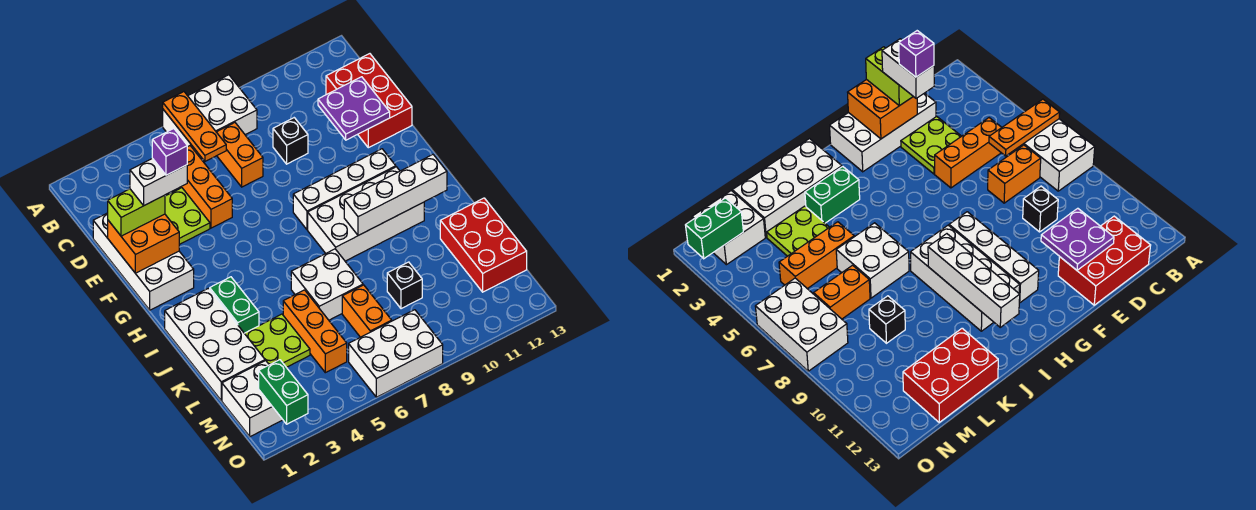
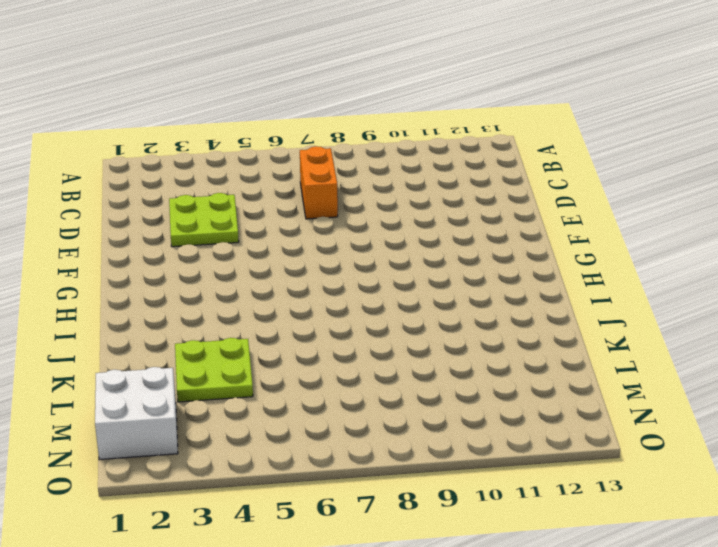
none -> white 2x3 brick [163,75,257,158]
none -> orange 1x3 brick [179,146,232,228]
none -> red 2x3 brick [326,54,412,148]

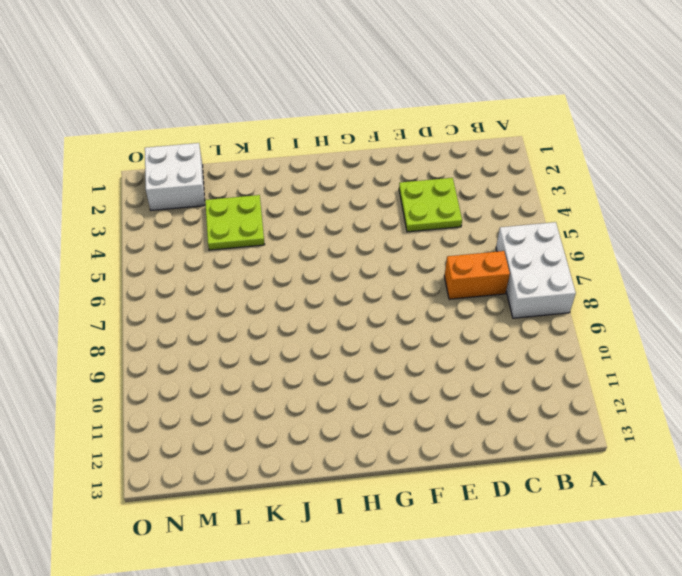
none -> orange 1x3 brick [179,146,232,228]
none -> red 2x3 brick [326,54,412,148]
none -> white 2x4 brick [93,213,194,310]

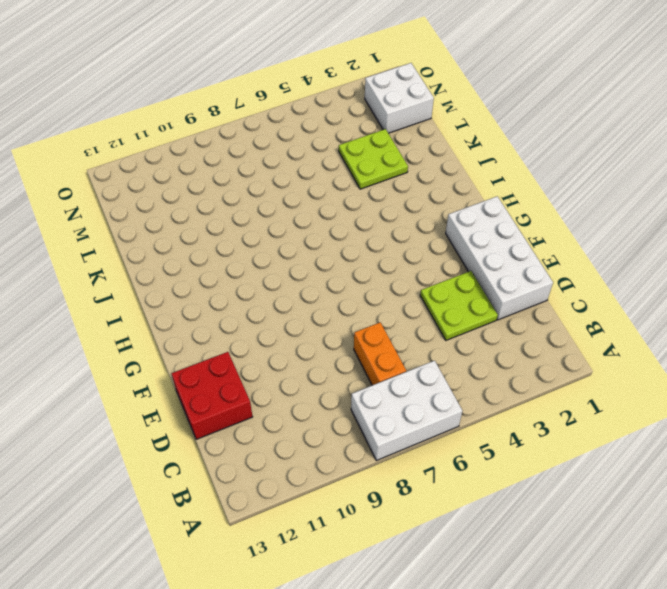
red 2x2 brick [172,352,253,439] -> red 2x3 brick [326,54,412,148]
none -> orange 1x3 brick [179,146,232,228]
none -> black 1x1 brick [273,118,308,164]
none -> white 1x4 brick [293,149,396,230]

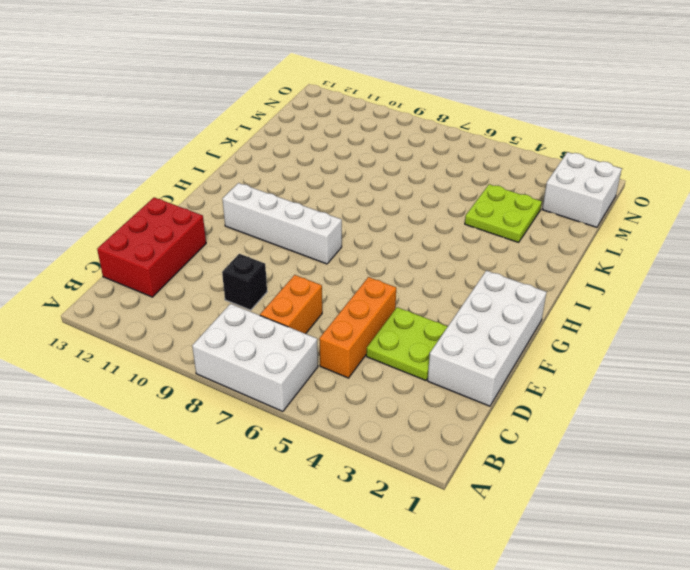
none -> white 2x4 brick [308,167,424,261]
none -> white 2x4 brick [165,288,265,400]
none -> green 1x2 brick [210,277,259,333]

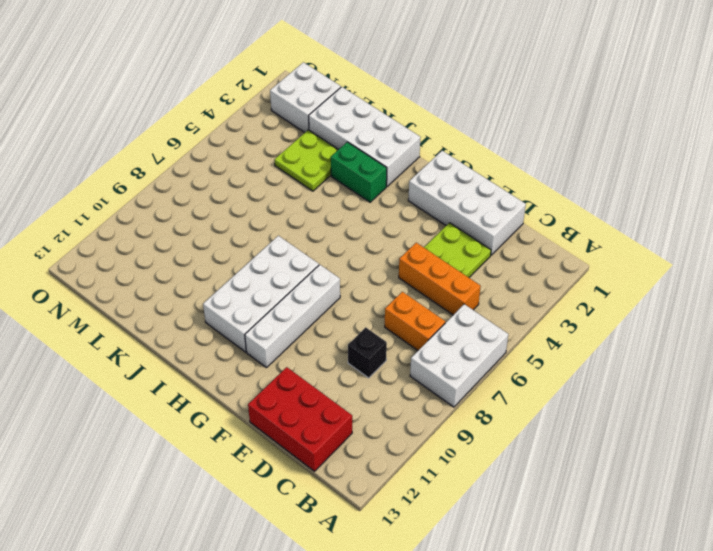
none -> white 2x2 brick [291,249,363,320]
none -> orange 1x3 brick [283,290,347,373]
none -> red 2x3 brick [440,198,527,292]

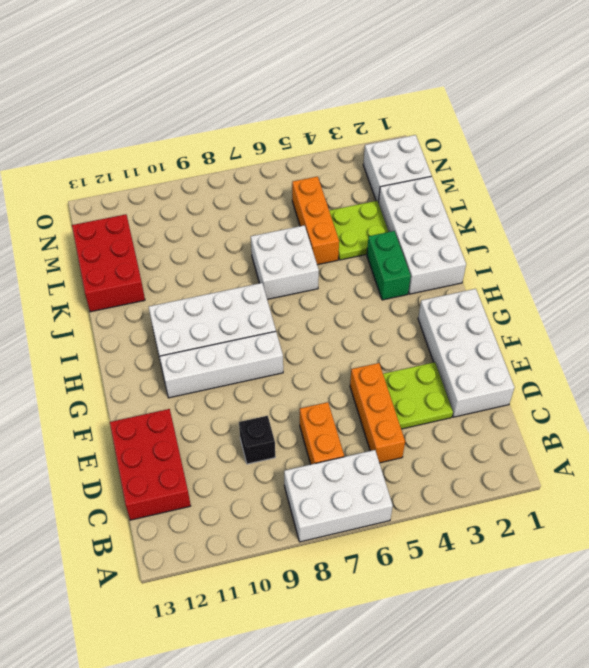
none -> orange 1x2 brick [342,285,392,337]
none -> black 1x1 brick [387,262,422,309]
none -> white 2x3 brick [349,310,443,397]

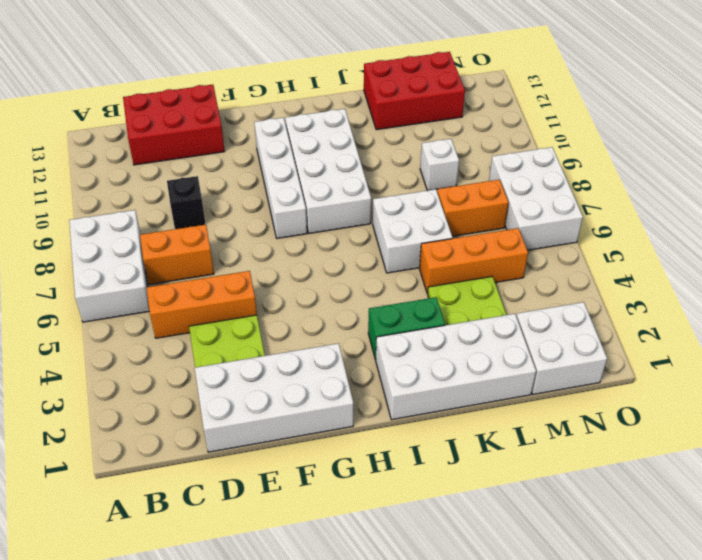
white 1x1 brick [420,139,459,190] -> black 1x1 brick [387,262,422,309]
none -> orange 1x3 plate [163,92,226,161]
none -> purple 2x2 plate [318,77,390,140]
none -> orange 2x2 brick [108,214,179,273]

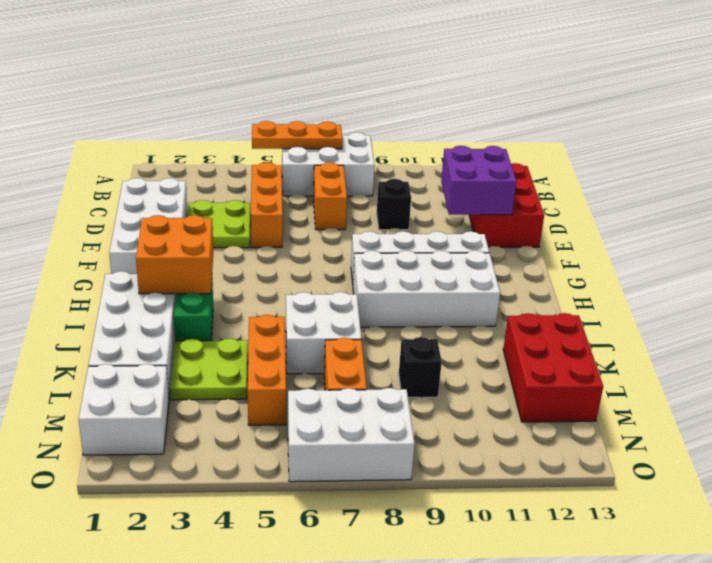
orange 1x3 plate [252,121,342,149] -> orange 1x3 plate turned to [163,92,226,161]
purple 2x2 brick [441,146,517,215] -> purple 2x2 plate [318,77,390,140]
orange 2x2 brick [136,215,213,294] -> orange 2x2 brick moved to [108,214,179,273]
none -> white 1x4 brick [344,155,447,235]
none -> green 1x2 brick [259,360,308,424]
none -> lime 1x2 brick [108,189,165,236]

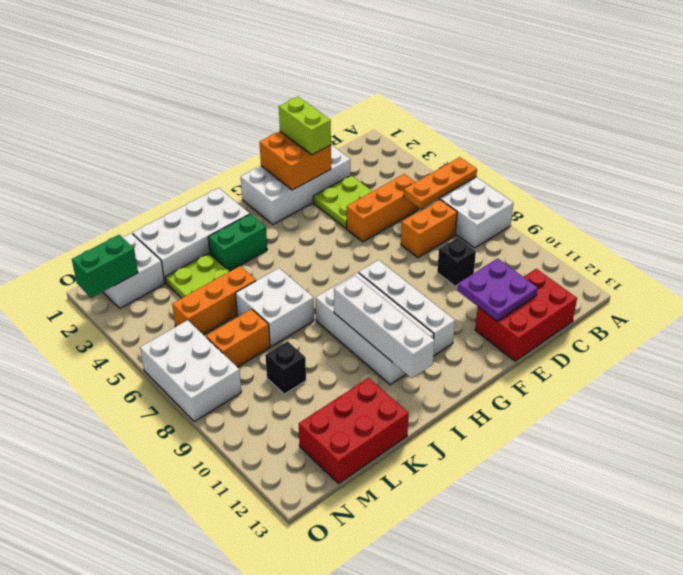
none -> white 1x2 brick [130,158,187,205]
none -> purple 1x1 brick [152,129,187,175]

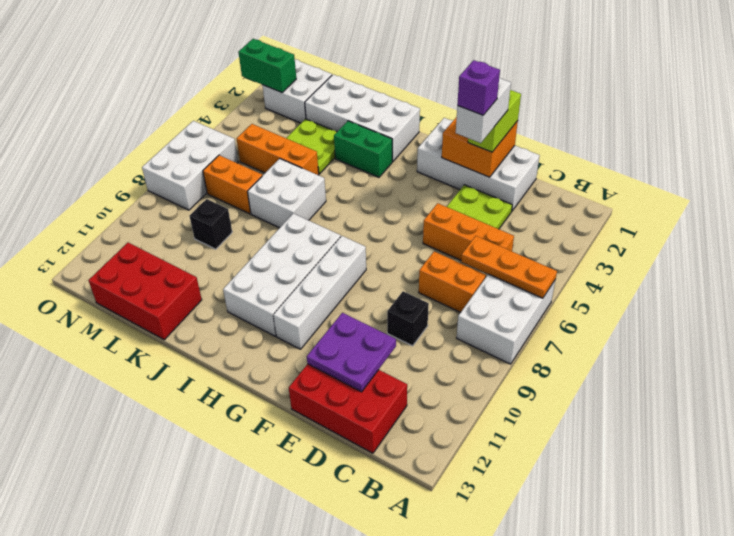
none -> white 1x4 brick [344,155,447,235]

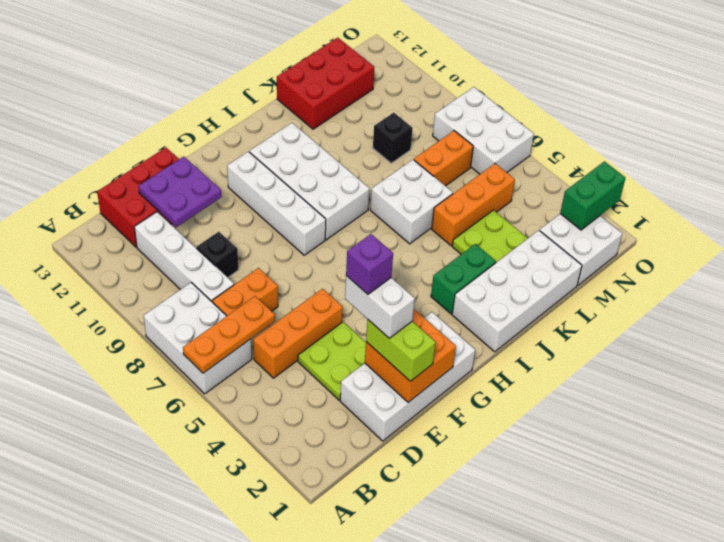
white 1x4 brick [134,212,234,301] -> white 1x4 brick moved to [344,155,447,235]

